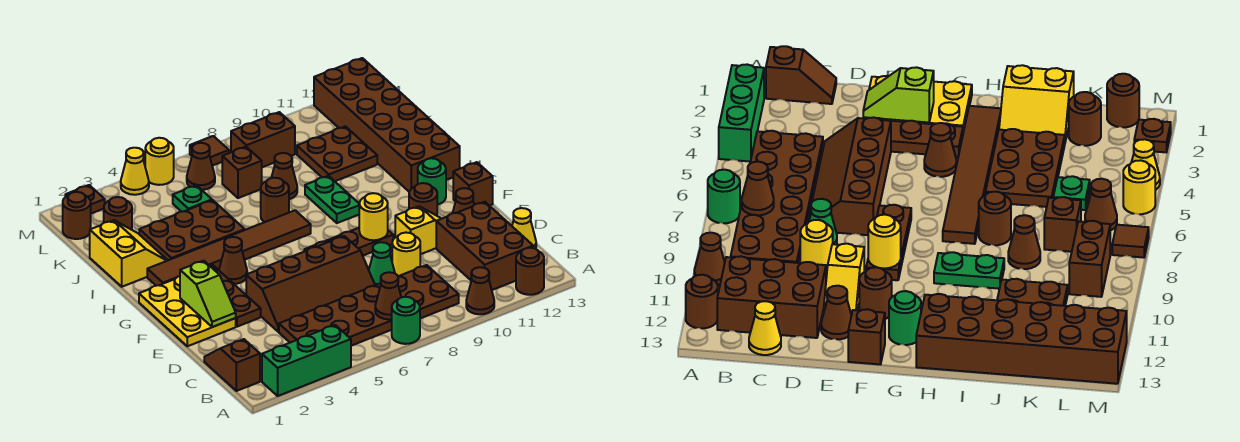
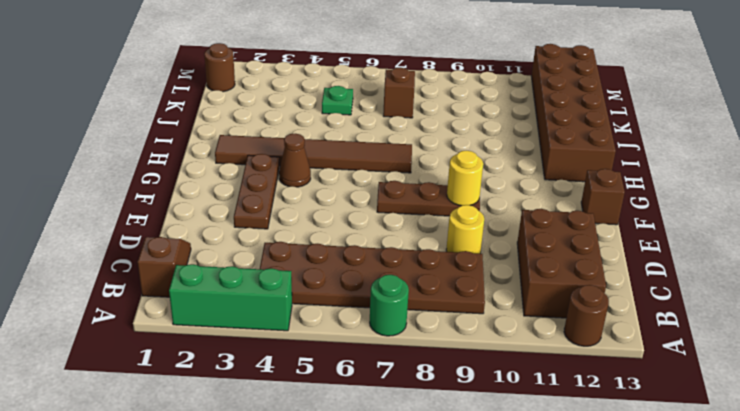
none -> brown 1x1 cone [466,267,494,314]
none -> yellow 1x1 cone [512,208,536,249]
none -> brown 2x4 slope [246,236,375,332]
none -> green 1x1 cone [369,242,395,285]

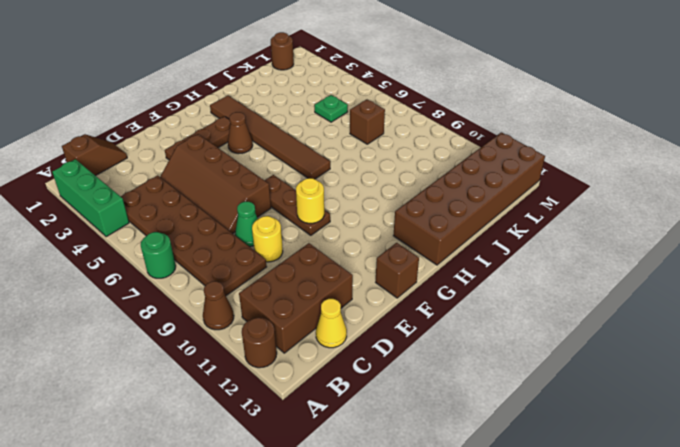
none -> yellow 2x3 plate [139,276,236,346]
none -> yellow 1x2 slope [395,206,441,254]
none -> brown 1x1 cone [453,188,474,213]
none -> brown 1x1 round brick [409,183,437,216]

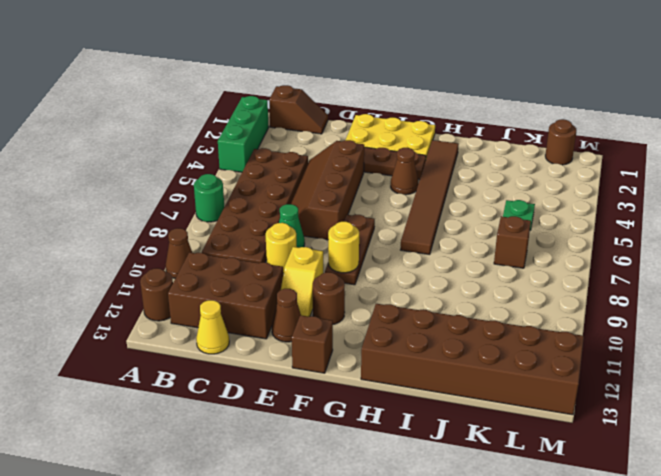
none -> green 1x1 round brick [418,158,446,205]
none -> green 1x2 plate [305,176,359,223]
none -> yellow 2x2 slope [90,220,168,287]
none -> brown 2x3 plate [139,200,245,260]

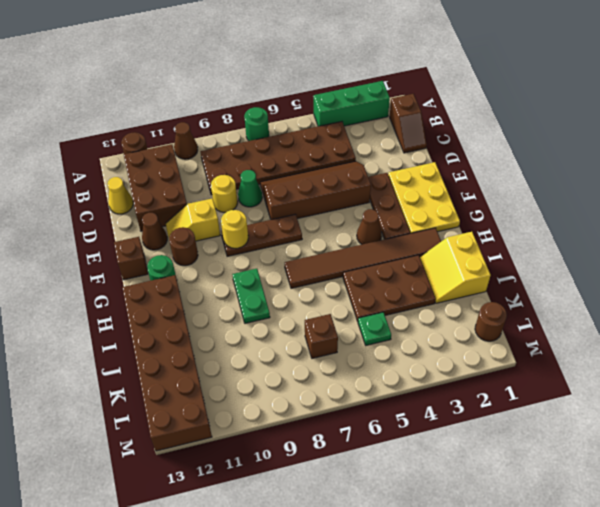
none -> brown 1x1 round brick [261,178,289,222]
none -> brown 1x1 cone [271,153,297,199]
none -> brown 2x2 plate [297,126,377,181]
none -> brown 1x1 round brick [104,197,132,230]

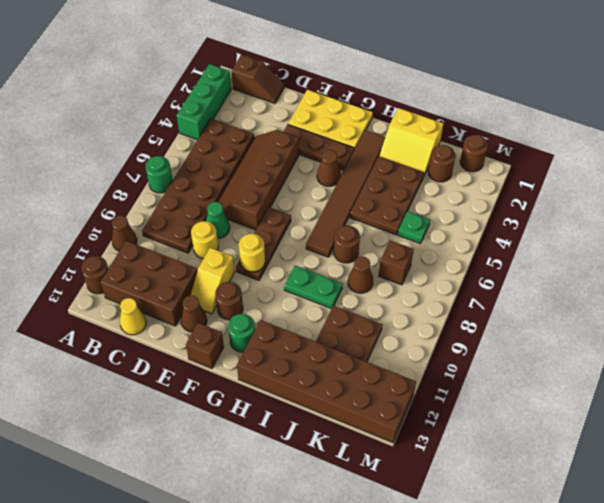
none -> brown 1x1 cone [187,143,215,190]
none -> brown 1x2 brick [231,112,295,167]
none -> brown 1x1 plate [65,185,105,213]
none -> yellow 1x1 cone [121,148,149,195]

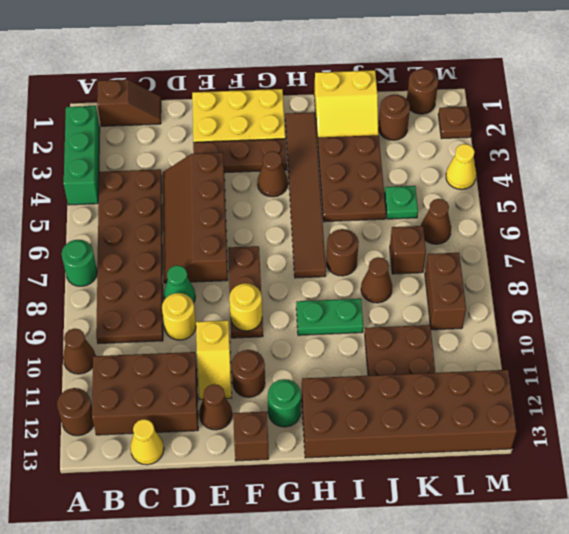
none -> yellow 1x1 round brick [145,138,174,185]
none -> brown 1x1 tile [190,136,229,166]
none -> brown 1x1 cone [375,272,401,319]
none -> lime 1x2 slope [180,261,236,327]

